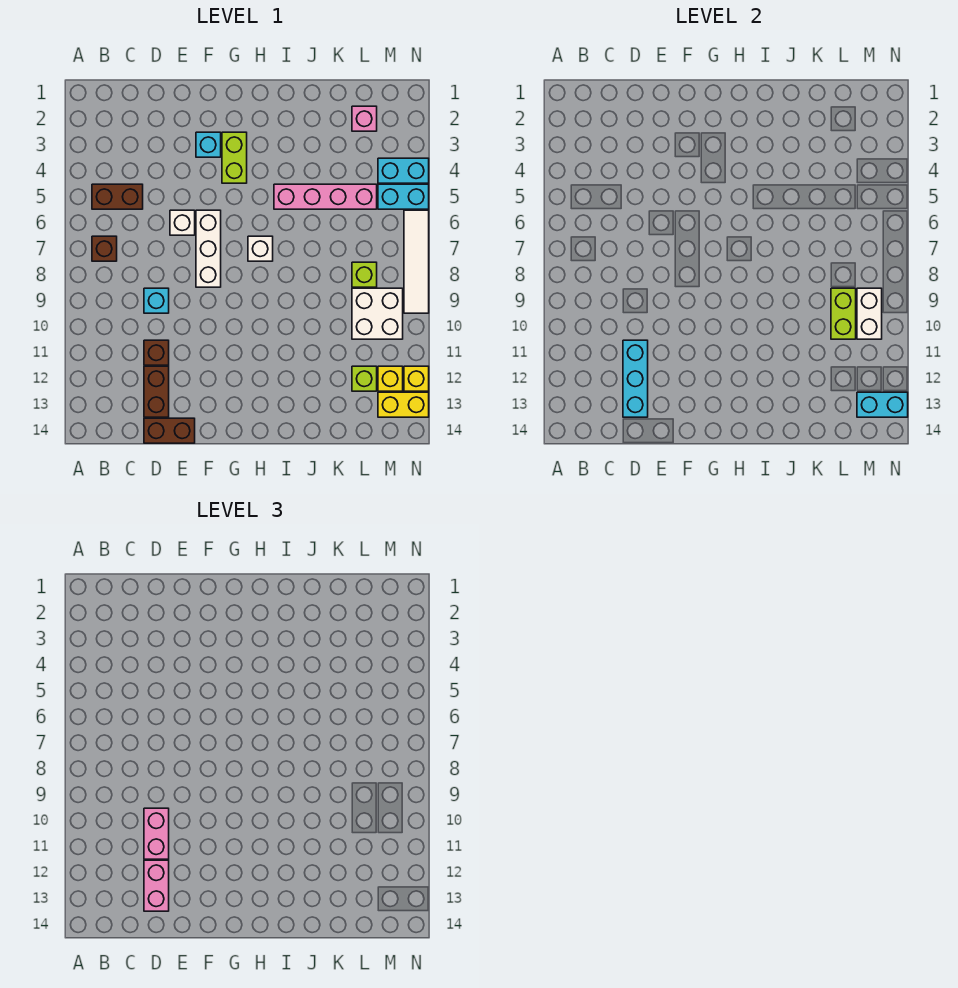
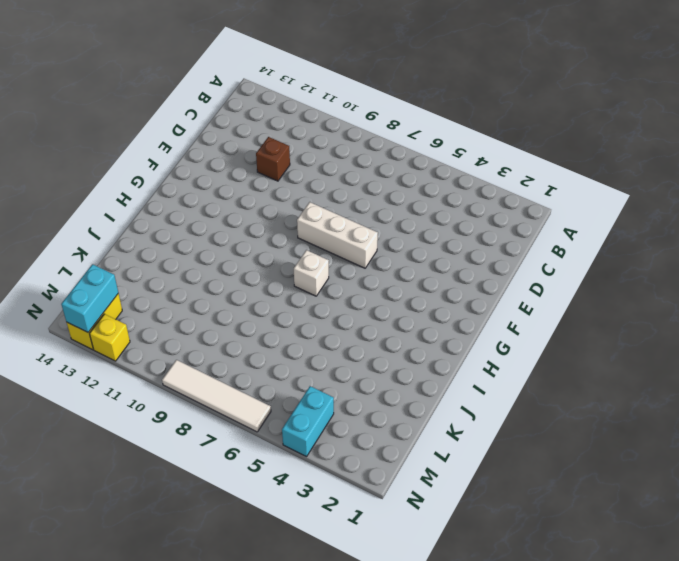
none -> brown 1x2 brick [92,184,143,209]
none -> brown 1x1 brick [92,236,117,261]
none -> cyan 1x1 brick [144,288,169,313]

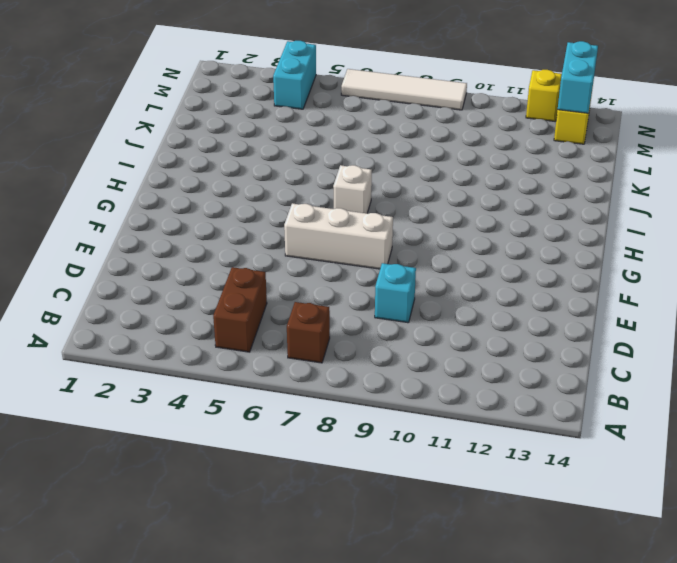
none -> brown 1x1 brick [144,340,169,365]
none -> brown 1x2 brick [144,366,169,417]
none -> brown 1x2 brick [144,418,195,443]

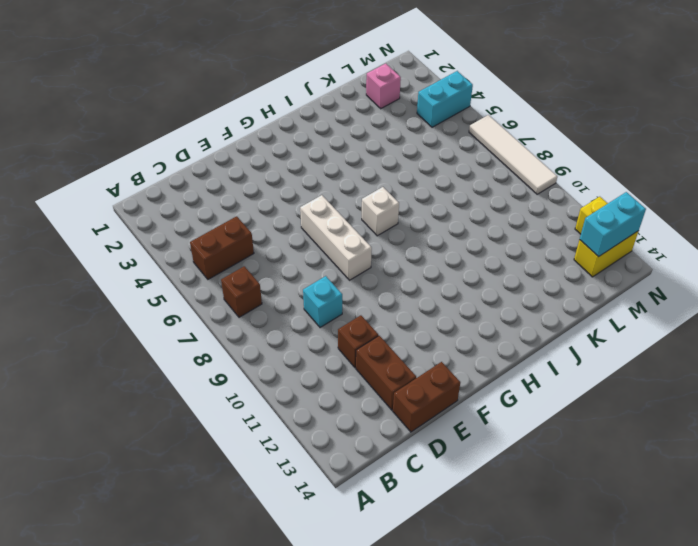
none -> white 1x1 brick [170,210,195,235]
none -> cyan 1x1 brick [196,132,221,157]
none -> lime 1x2 brick [222,132,247,183]

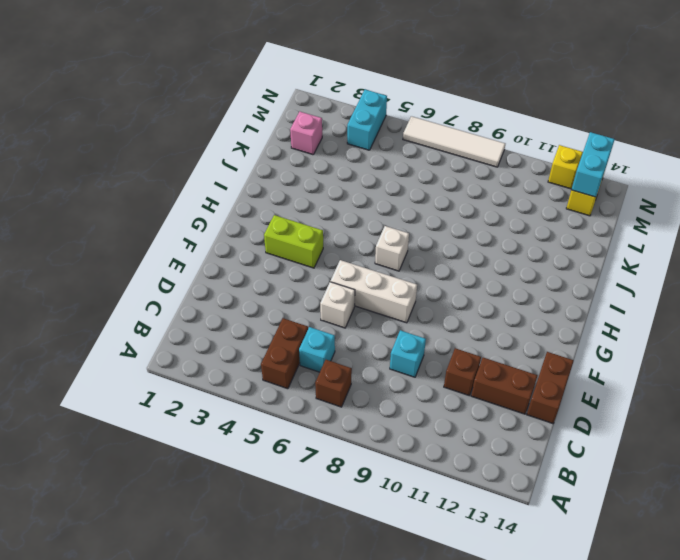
cyan 1x1 brick [299,327,335,372] -> cyan 1x1 brick moved to [196,132,221,157]
none -> pink 1x4 brick [274,184,377,209]
none -> lime 1x1 brick [352,262,377,287]
none -> white 2x2 brick [352,288,403,339]

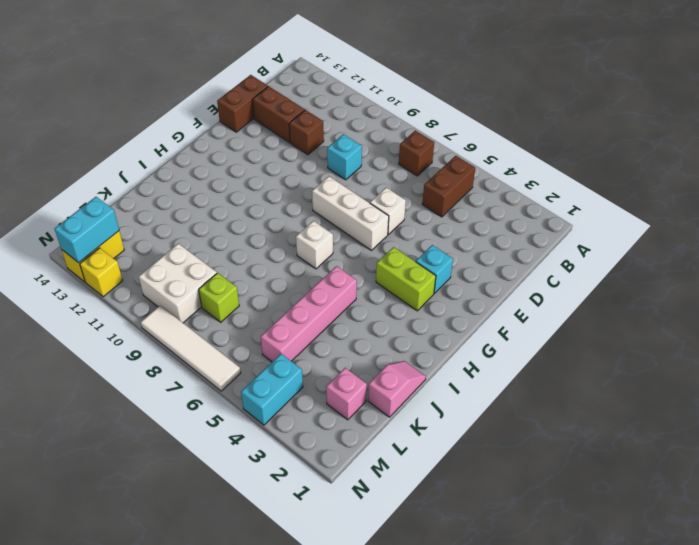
pink 1x2 slope [368,361,426,417] -> none
none -> lime 1x1 brick [352,366,377,391]
none -> cyan 1x2 brick [378,184,429,209]
none -> yellow 1x1 brick [378,366,403,391]

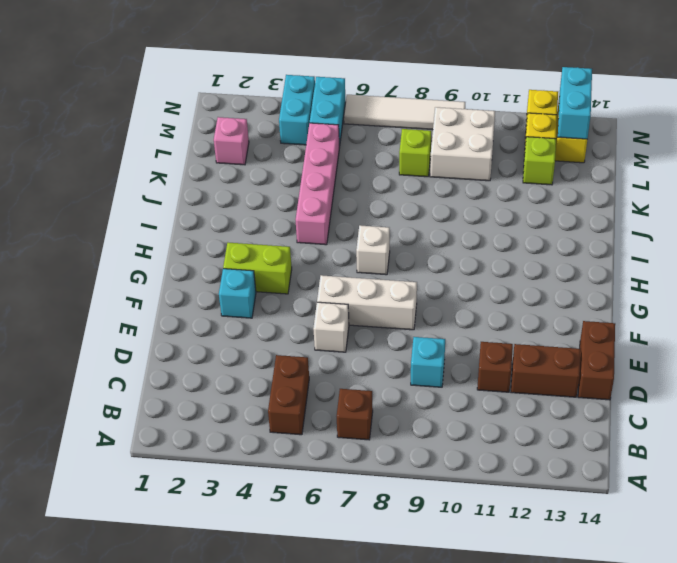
none -> cyan 1x3 brick [623,340,648,417]
none -> lime 1x2 brick [831,288,856,339]
none -> white 1x2 brick [857,288,882,339]

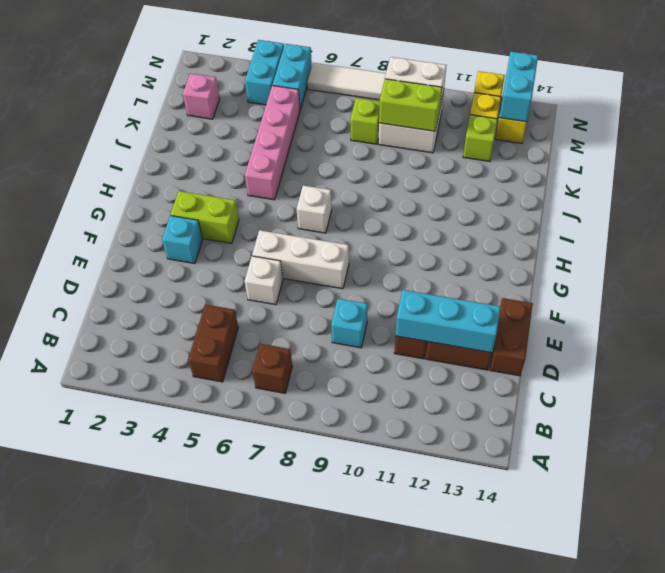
none -> pink 1x2 brick [144,808,169,859]
none -> pink 1x2 brick [144,860,169,911]

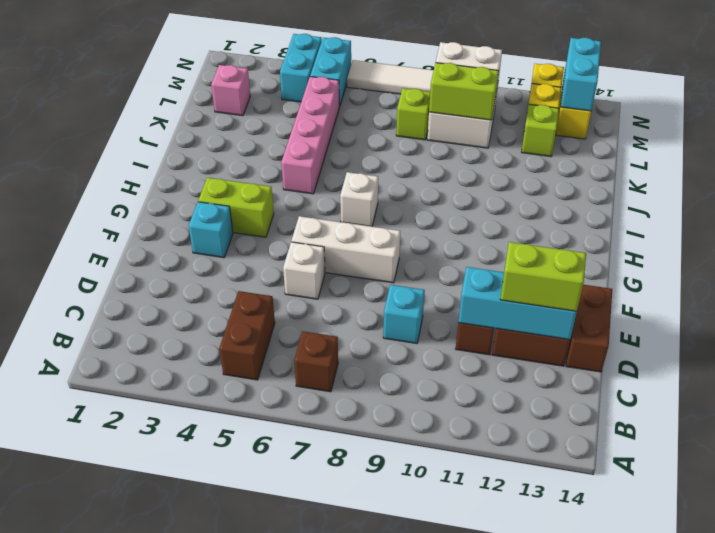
lime 1x2 brick [500,242,586,312] -> pink 1x2 brick [144,860,169,911]
none -> pink 1x2 brick [144,808,169,859]

